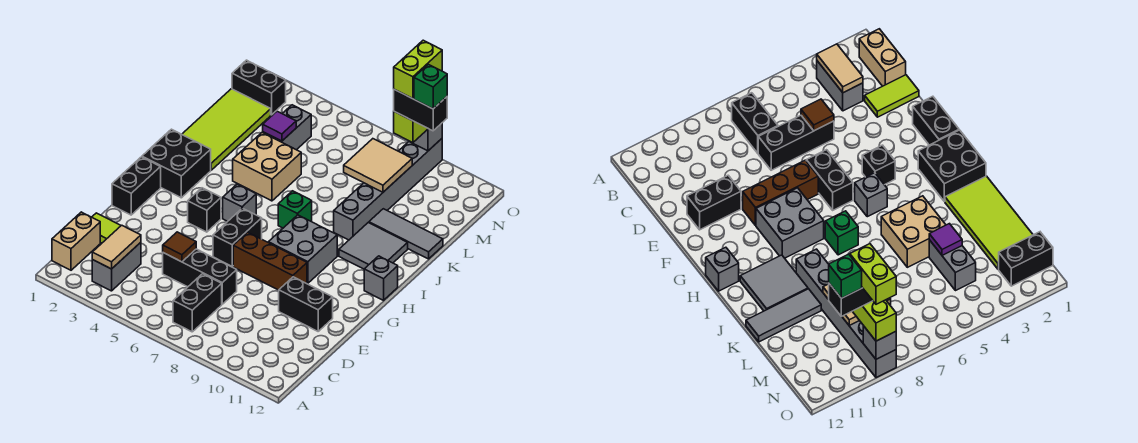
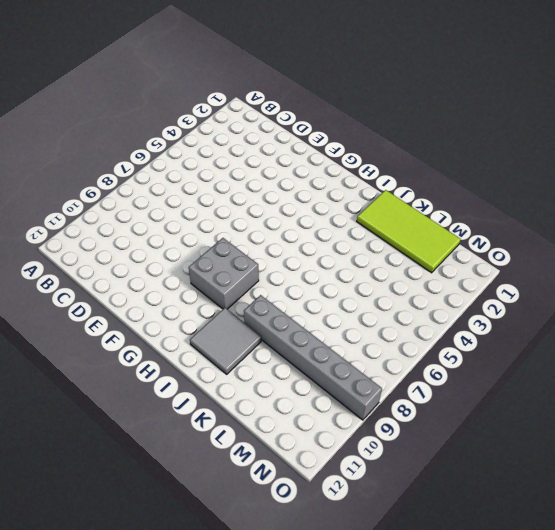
none -> tan 1x2 brick [52,212,100,270]
none -> grey 1x2 brick [92,242,141,291]
none -> black 1x2 brick [173,274,222,332]
none -> lime 1x2 tile [92,213,121,243]

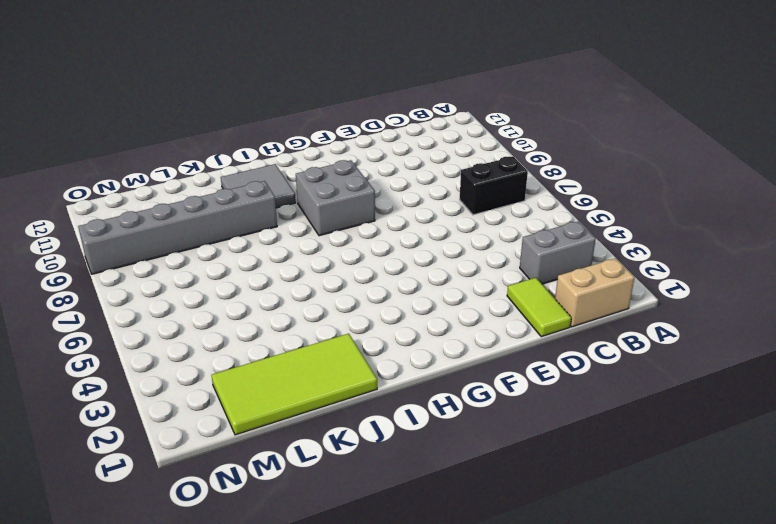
none -> black 1x3 brick [163,249,237,304]
none -> black 1x2 brick [279,277,333,331]
none -> black 1x2 brick [112,157,161,215]
none -> black 1x2 brick [213,208,262,266]

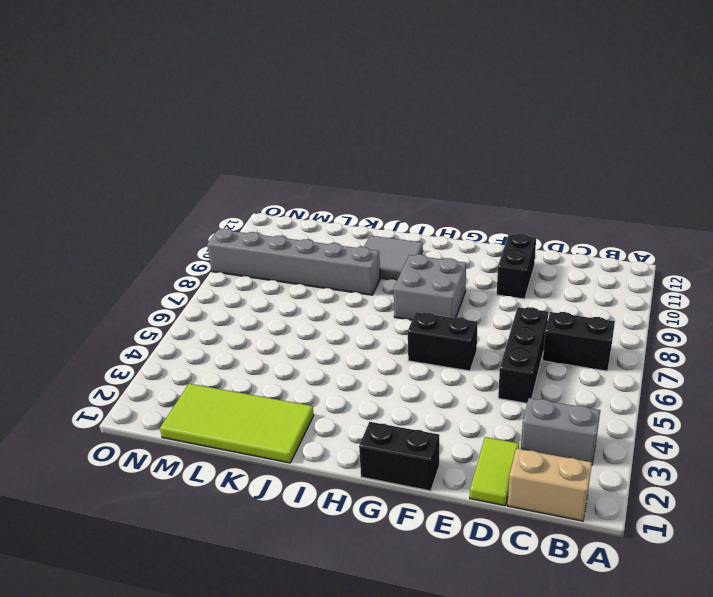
none -> brown 1x3 brick [233,232,307,290]
none -> black 1x1 brick [188,188,221,232]
none -> black 2x2 brick [142,129,211,198]
none -> grey 1x1 brick [223,184,256,221]

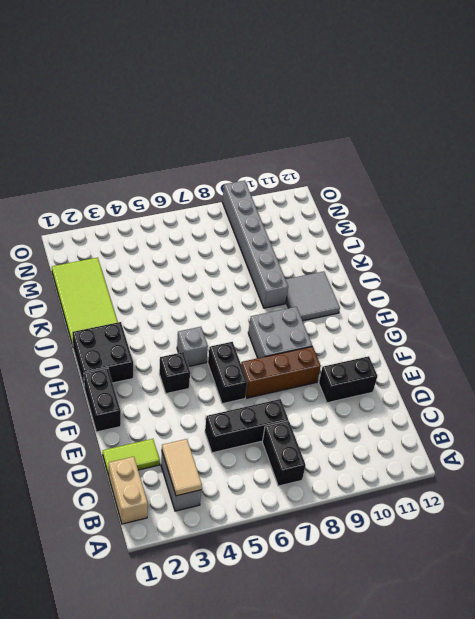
none -> grey 1x1 brick [364,256,398,300]
none -> green 1x1 brick [278,191,312,228]
none -> tan 2x2 brick [233,132,301,201]
none -> grey 1x3 tile [369,209,443,259]

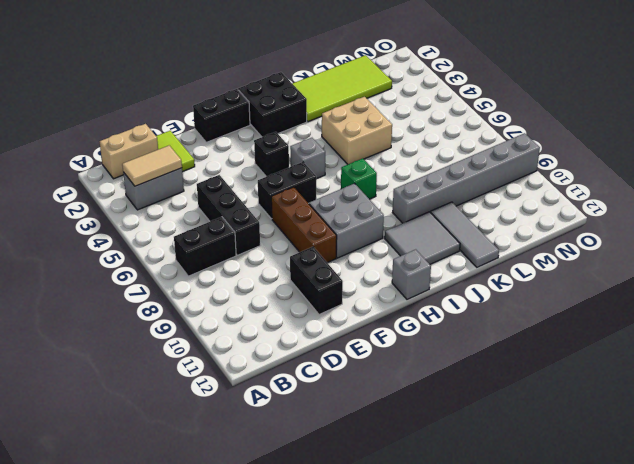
none -> grey 1x2 brick [263,105,311,150]
none -> black 1x2 brick [232,60,286,115]
none -> brown 1x1 tile [163,232,196,262]
none -> purple 1x1 tile [263,111,296,141]

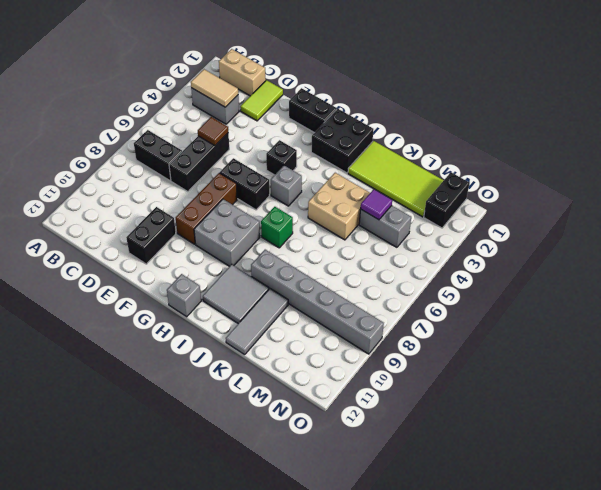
none -> tan 2x2 tile [344,139,412,192]
none -> grey 1x1 brick [409,123,442,151]
none -> lime 1x2 brick [394,112,428,143]
none -> black 1x2 brick [394,90,447,131]

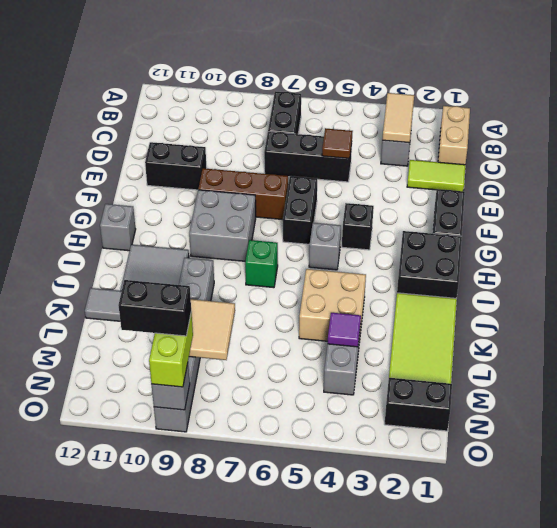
none -> lime 1x2 brick [394,40,442,99]
none -> green 1x1 brick [414,64,447,109]

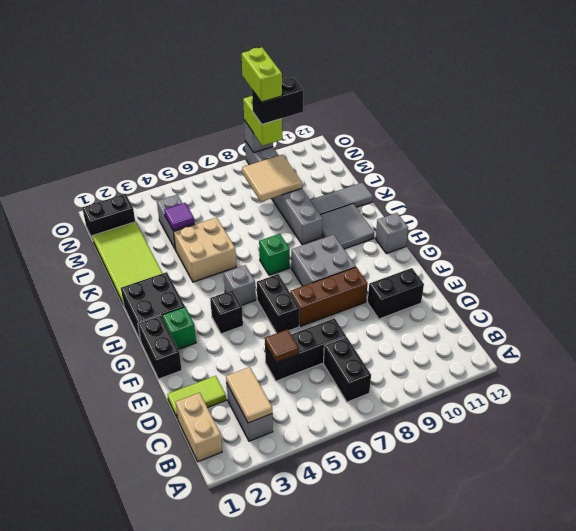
green 1x1 brick [162,307,196,350] -> green 1x1 brick moved to [414,64,447,109]

